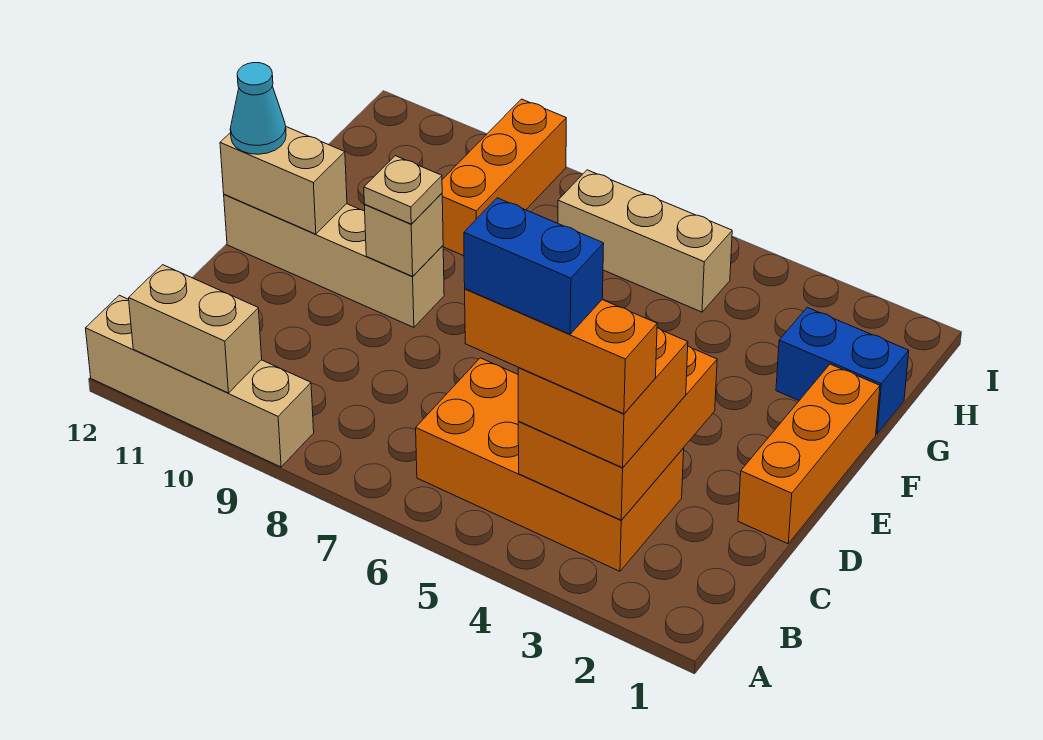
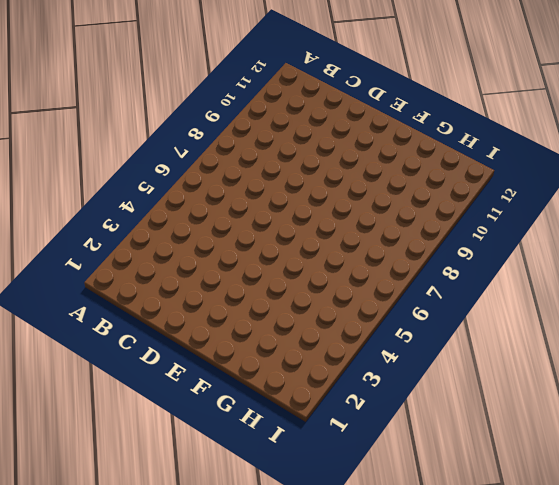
none -> tan 1x4 brick [86,295,314,467]
none -> orange 2x4 brick [416,358,684,571]
none -> orange 1x3 brick [738,364,880,544]

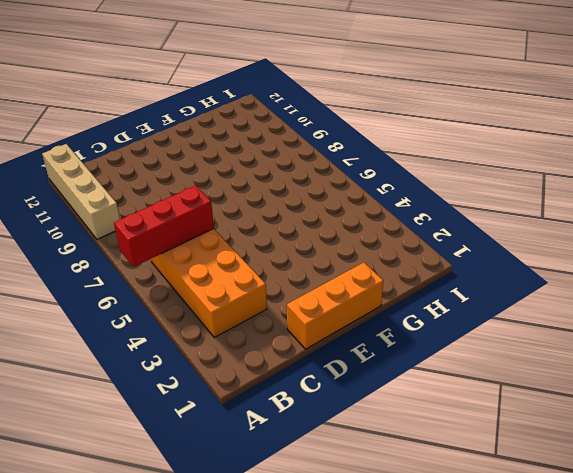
red 1x3 brick [114,185,214,267] -> none
none -> tan 1x4 brick [224,194,444,327]
none -> blue 1x2 brick [776,307,909,434]
none -> orange 1x3 brick [442,99,566,256]

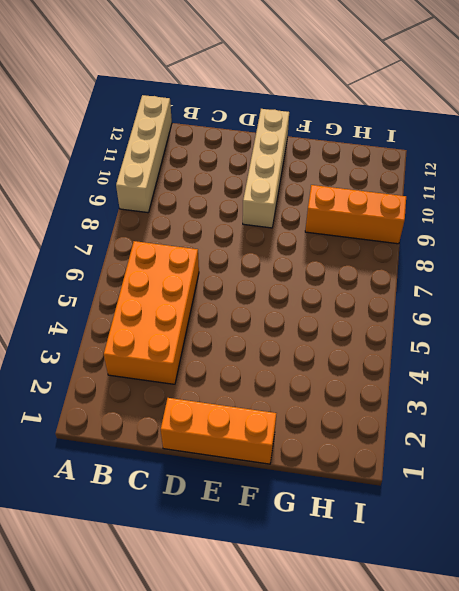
none -> blue 1x2 brick [776,307,909,434]
none -> tan 1x3 brick [558,170,732,312]
none -> tan 1x2 brick [129,265,262,393]

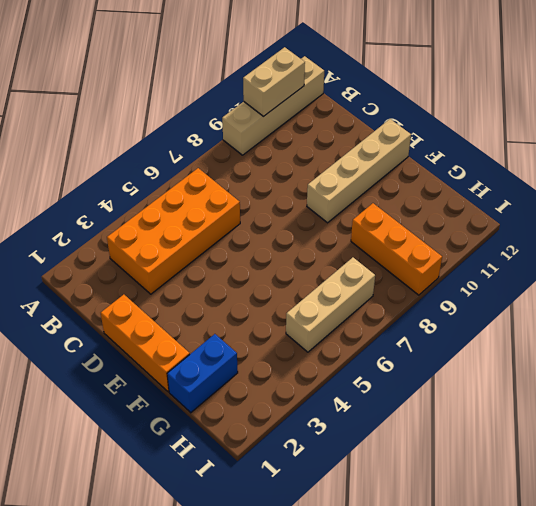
none -> orange 2x3 brick [518,346,717,520]
none -> tan 1x1 brick [364,193,443,276]
none -> tan 1x2 brick [220,127,347,234]

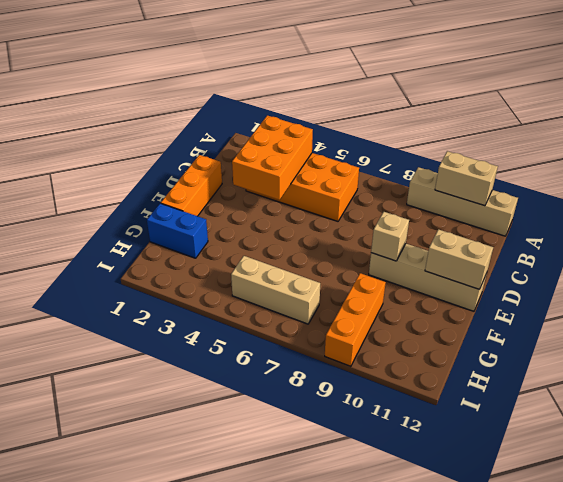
none -> orange 2x2 brick [518,328,688,468]
none -> tan 1x1 plate [364,156,442,224]
none -> cyan 1x1 cone [230,63,286,154]

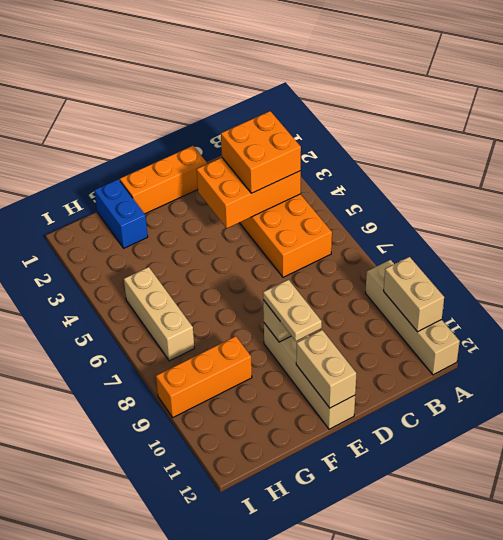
tan 1x2 plate [263,280,322,341] -> tan 1x1 plate [364,156,442,224]
none -> cyan 1x1 cone [230,63,286,154]
none -> orange 1x3 brick [465,289,657,414]
none -> blue 1x2 brick [464,198,604,334]

